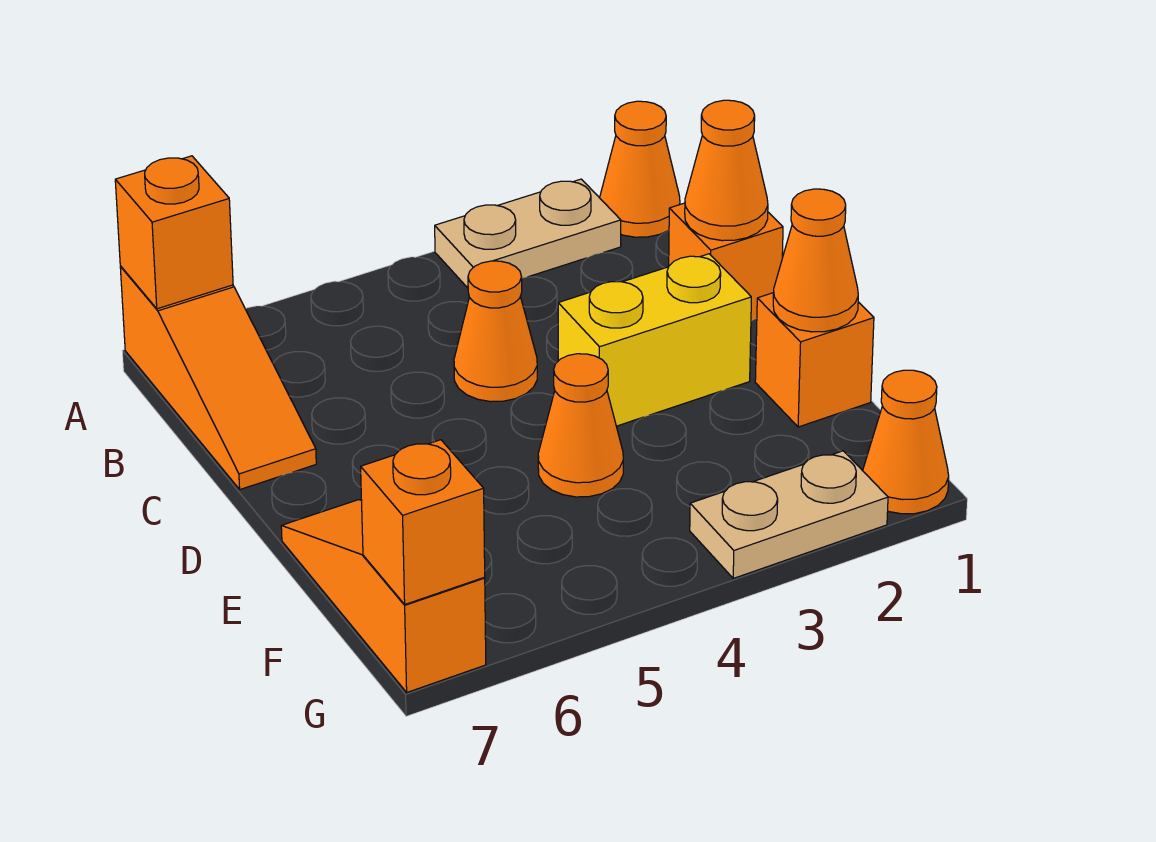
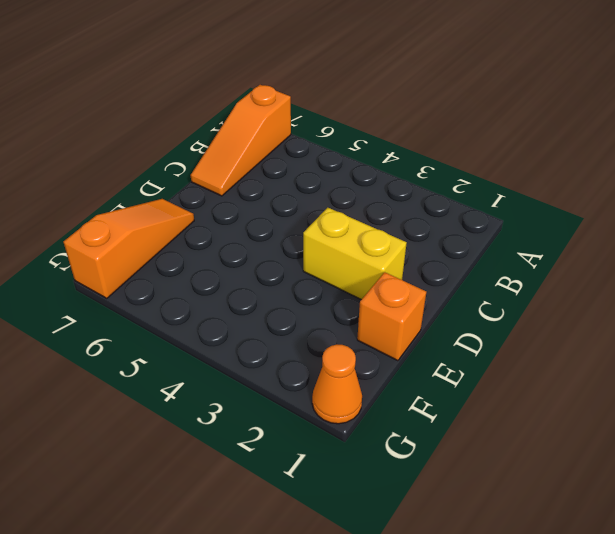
none -> orange 1x1 cone [600,101,680,237]
none -> tan 1x2 plate [435,179,621,288]
none -> orange 1x1 brick [669,203,783,321]

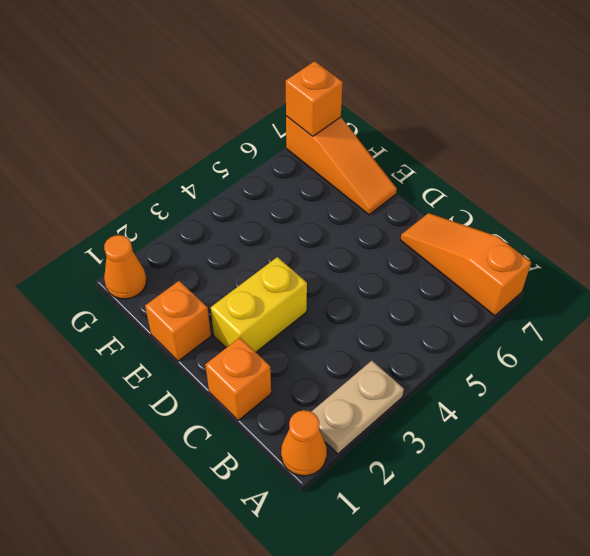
none -> orange 1x1 cone [454,261,537,402]
none -> orange 1x1 cone [538,354,623,497]
none -> tan 1x2 plate [690,451,888,578]

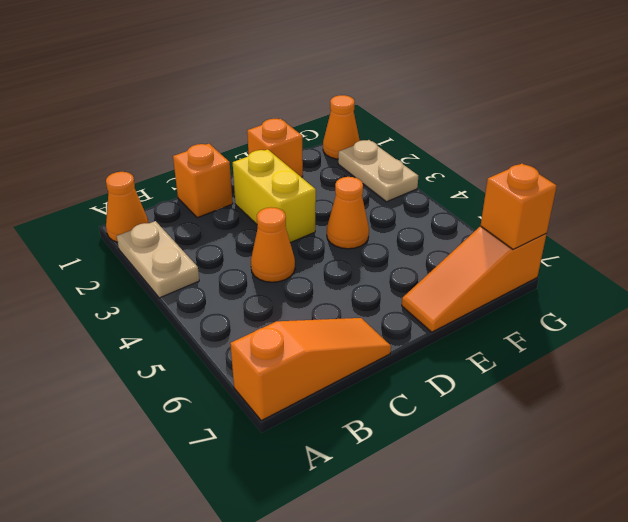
none -> orange 1x1 brick [115,156,233,309]
none -> orange 1x1 cone [685,100,768,241]
none -> orange 1x1 cone [773,189,858,332]

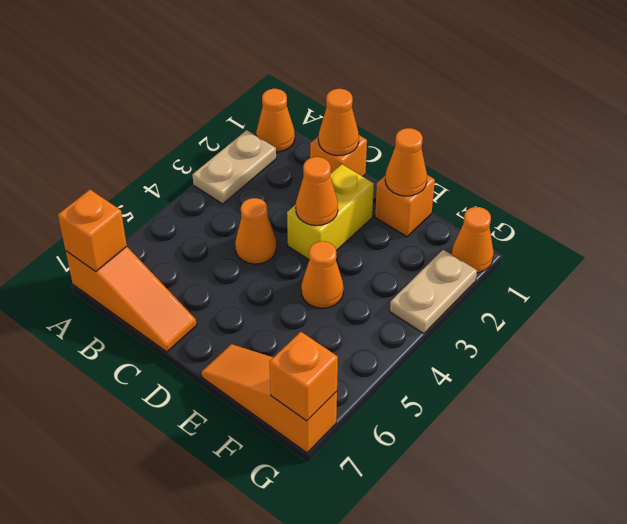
orange 1x1 cone [296,157,338,226] -> none

